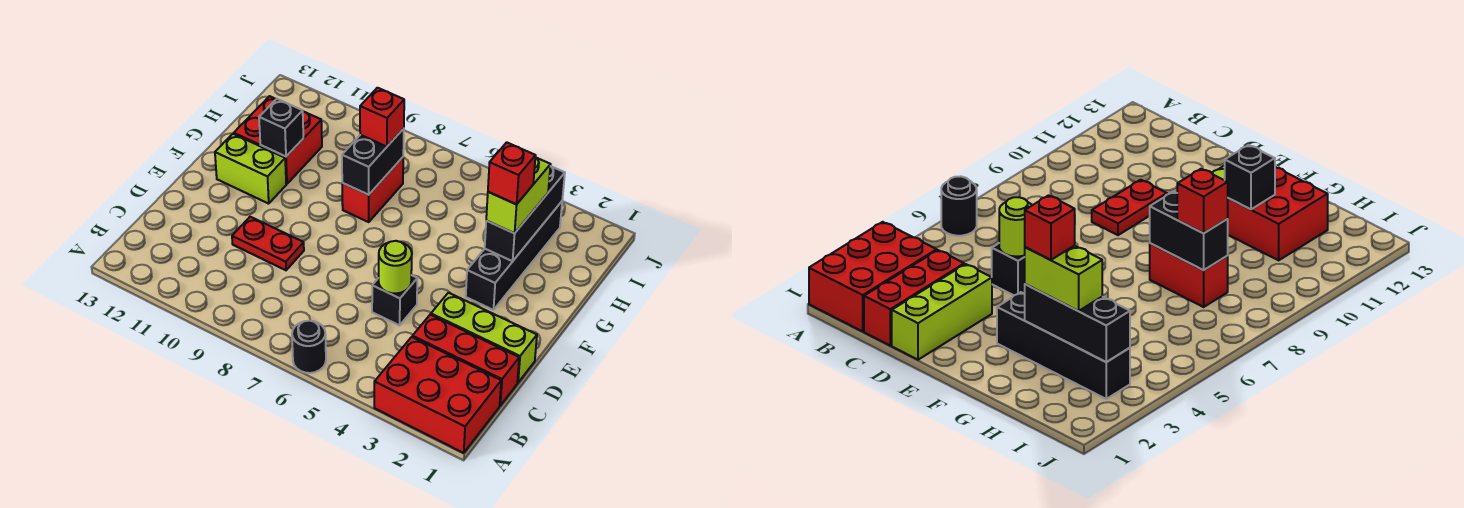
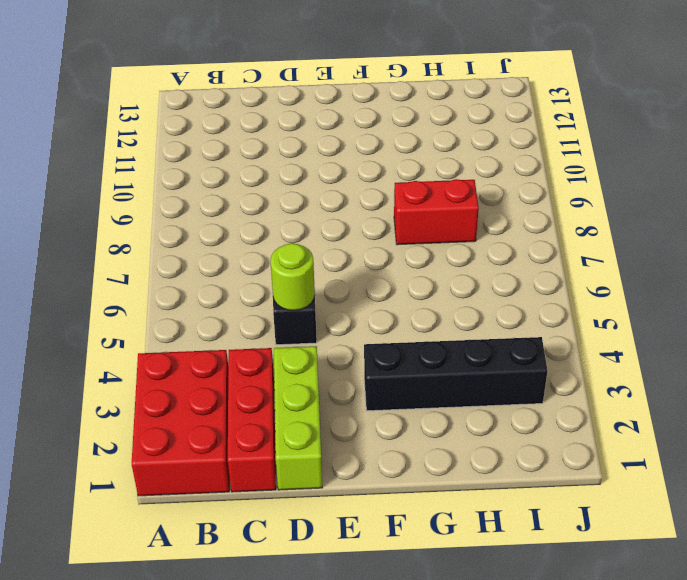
none -> black 1x1 round brick [292,321,326,373]
none -> red 1x2 plate [232,217,304,270]
none -> lime 1x2 brick [215,134,286,204]

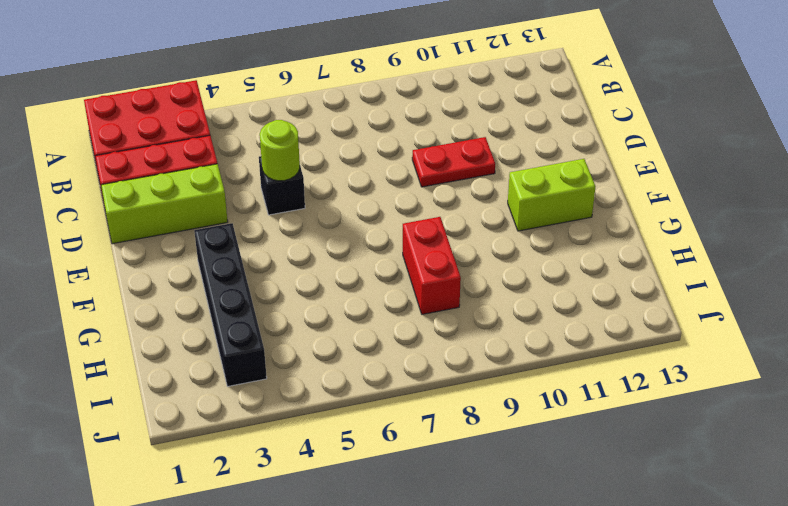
none -> black 1x1 round brick [292,321,326,373]
none -> red 2x2 brick [234,96,322,184]
none -> black 1x3 brick [485,166,565,261]

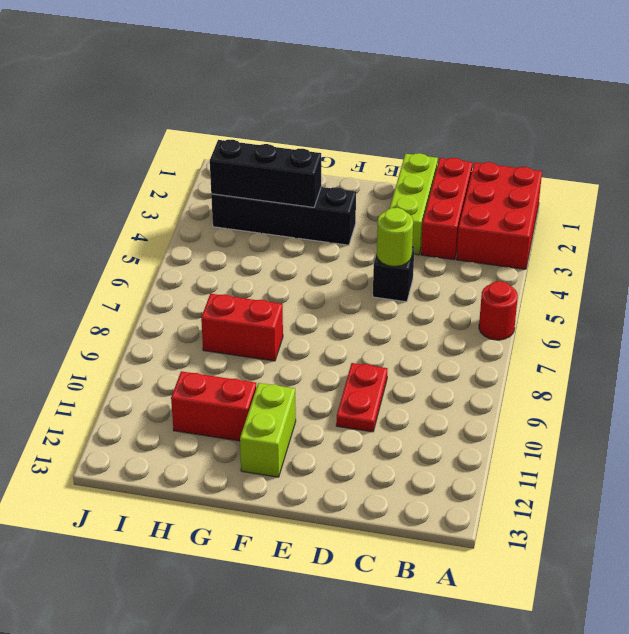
red 1x1 round brick [479,281,518,340] -> black 1x1 round brick [292,321,326,373]
red 1x2 brick [171,371,256,441] -> red 2x2 brick [234,96,322,184]
none -> black 1x2 brick [342,129,404,195]
none -> black 1x1 brick [259,99,303,157]
none -> lime 1x2 brick [486,157,551,233]

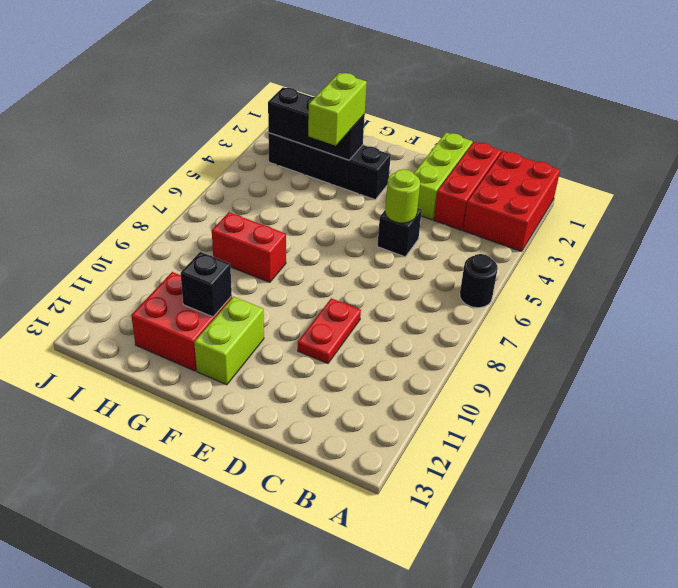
lime 1x2 brick [308,73,367,146] -> lime 1x2 brick turned to [486,157,551,233]
none -> black 1x2 brick [342,129,404,195]
none -> red 1x1 brick [360,88,404,147]
none -> red 1x1 brick [488,142,536,204]

